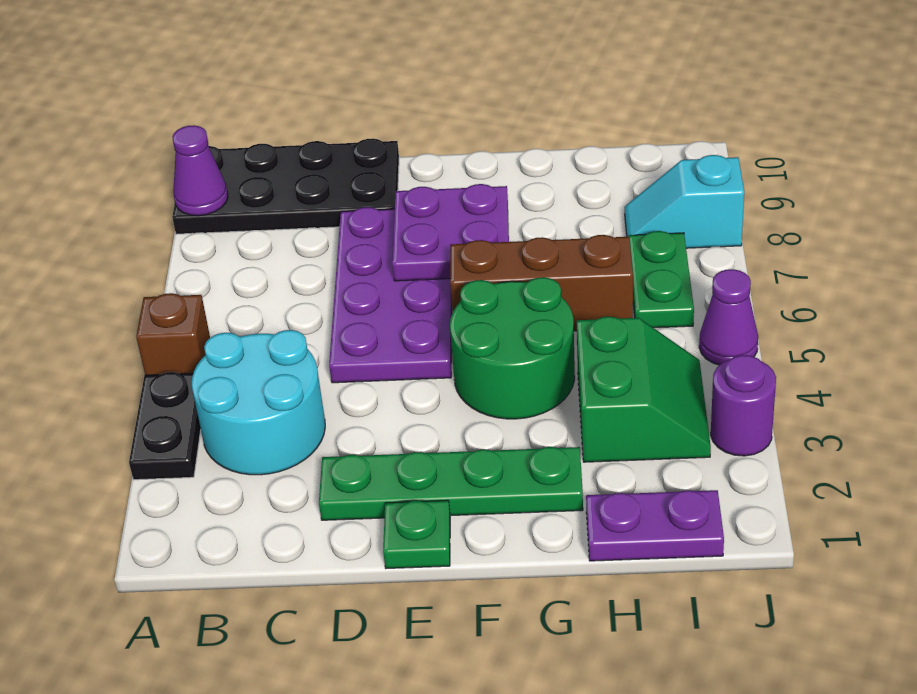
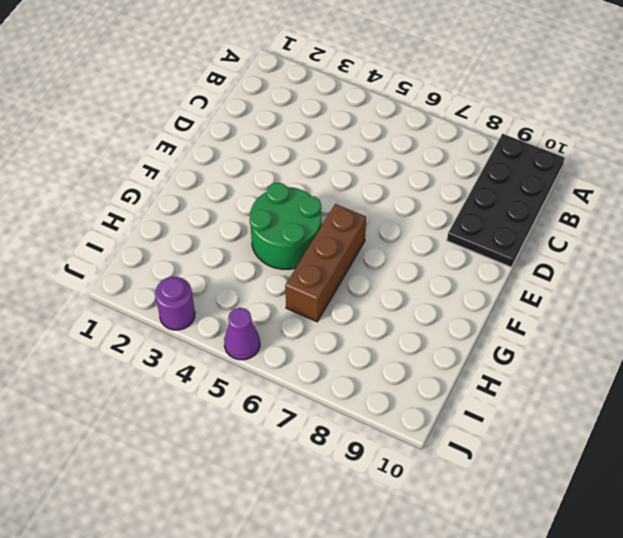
none -> black 1x2 plate [129,372,201,480]
none -> brown 1x1 brick [136,293,210,375]
none -> cyan 2x2 round brick [192,330,325,475]

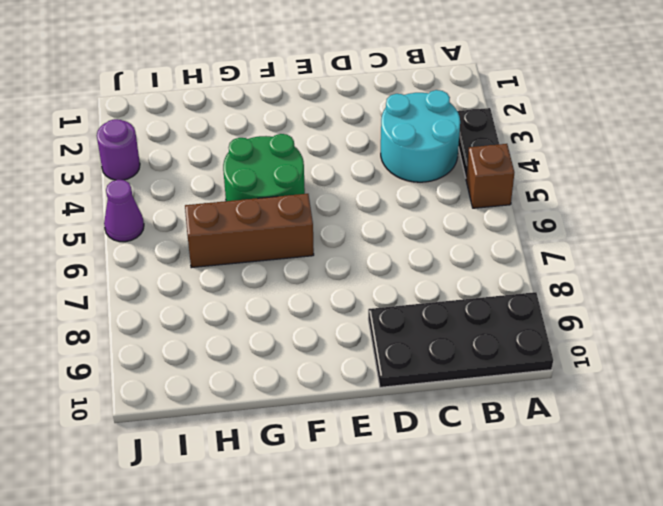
none -> green 1x4 plate [319,447,583,520]
none -> purple 2x4 plate [329,207,452,383]
none -> green 1x1 plate [383,500,450,568]

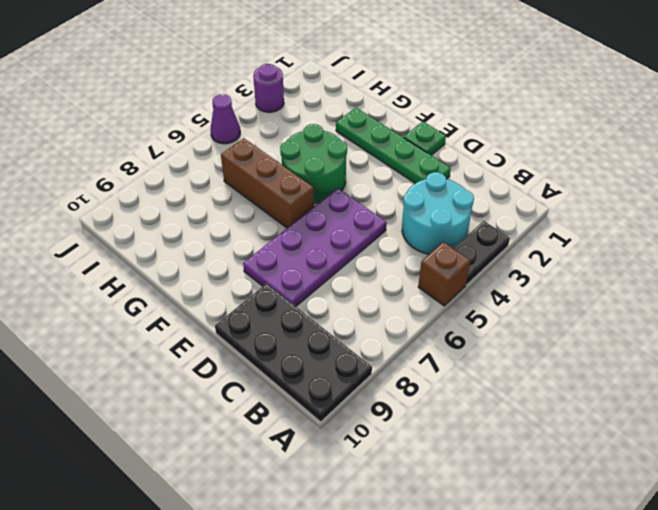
none -> purple 1x2 plate [586,490,724,561]
none -> green 2x2 slope [577,317,711,462]
none -> green 1x2 plate [628,231,694,328]

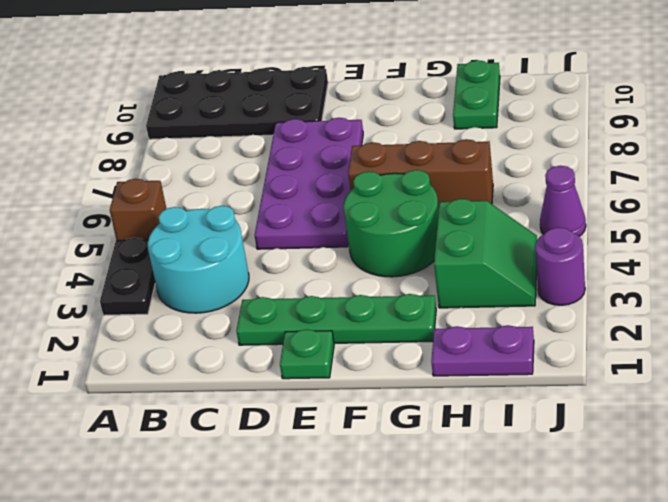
green 1x2 plate [453,60,500,129] -> green 1x2 plate moved to [628,231,694,328]
none -> cyan 1x2 slope [625,155,744,248]
none -> purple 1x1 cone [172,125,228,216]
none -> purple 2x2 plate [392,184,509,281]

